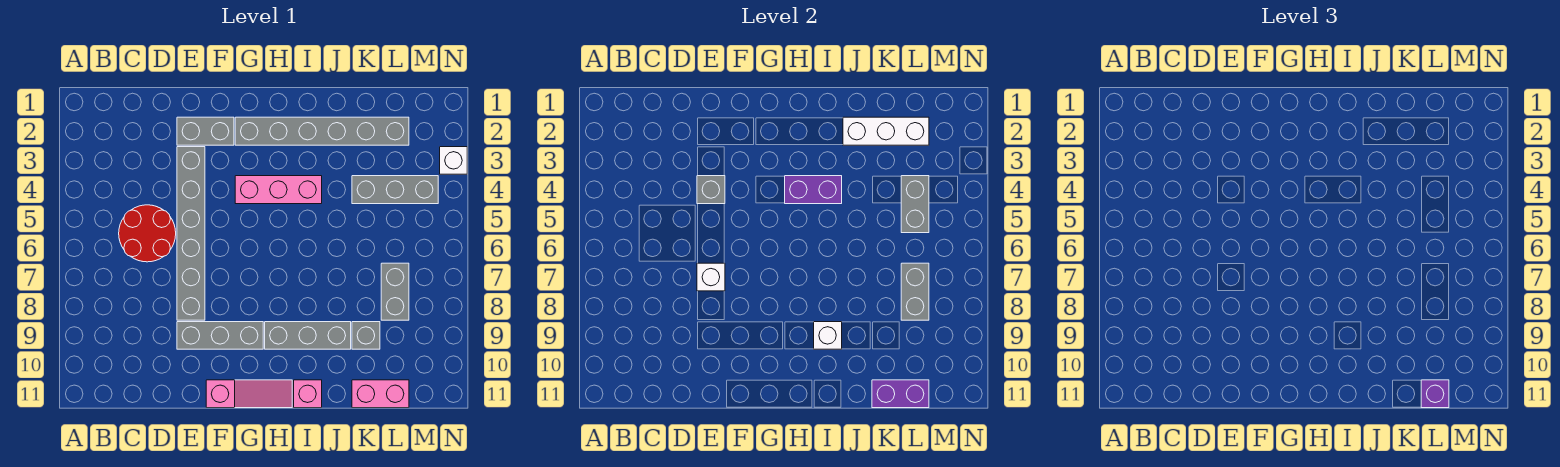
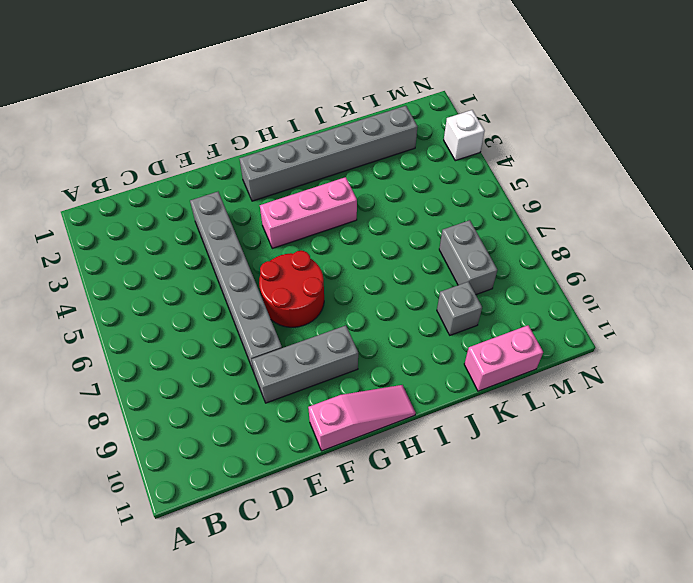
red 2x2 round brick [259,251,324,327] -> red 2x2 round brick moved to [119,205,176,262]
none -> grey 1x2 brick [177,117,234,145]
none -> grey 1x3 brick [265,322,351,349]
none -> pink 1x1 brick [294,380,322,408]

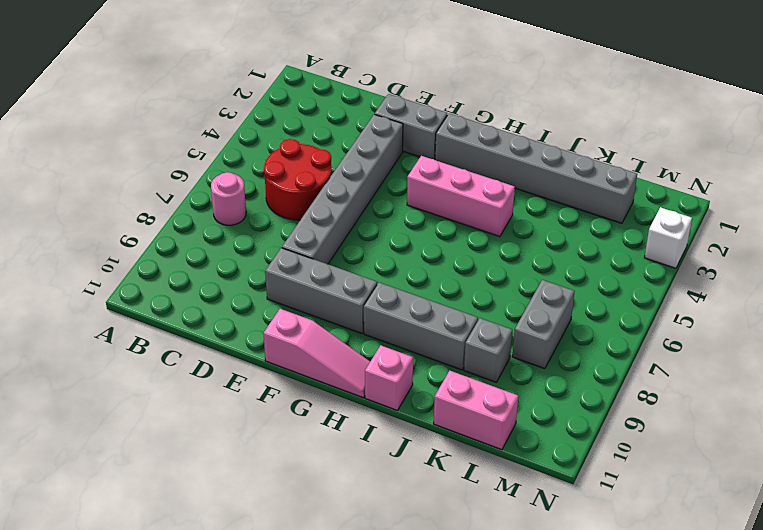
pink 1x1 round brick [211,172,246,225] -> none
none -> grey 1x3 brick [352,176,438,204]
none -> grey 1x1 brick [697,176,725,204]
none -> white 1x1 brick [697,263,725,291]

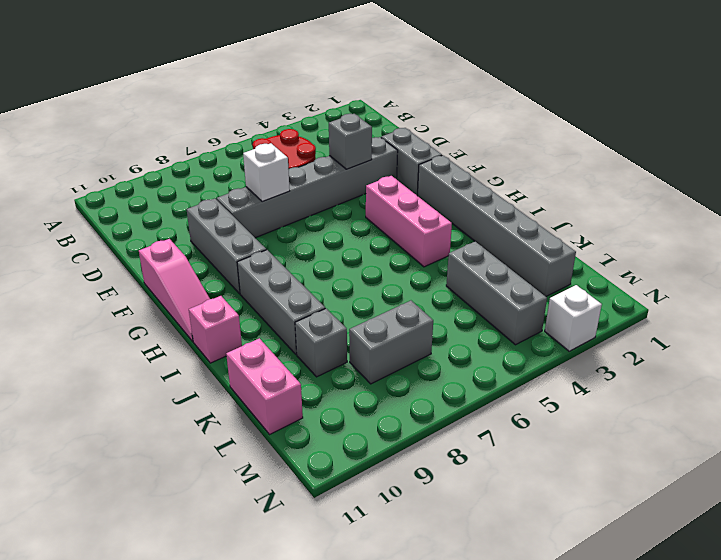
none -> purple 1x2 brick [785,176,842,204]
none -> white 1x1 brick [814,322,842,349]
none -> white 1x3 brick [843,117,929,145]

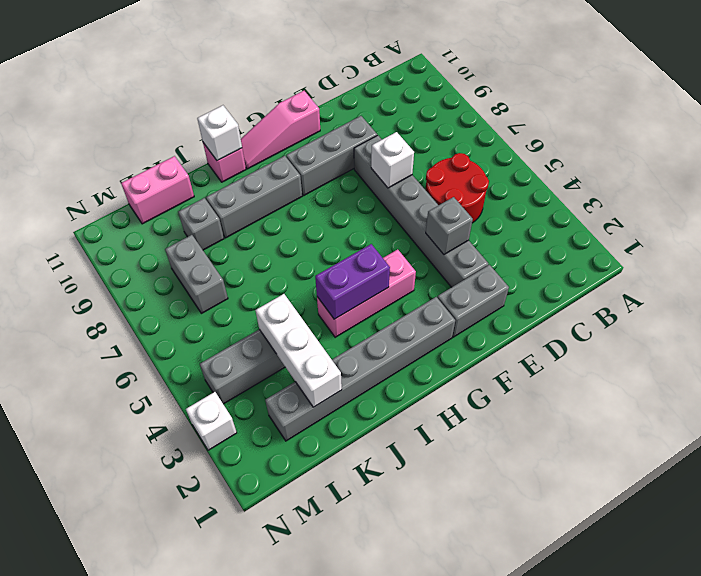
white 1x1 brick [197,105,242,161] -> white 1x1 brick moved to [814,322,842,349]
white 1x3 brick [255,294,342,407] -> white 1x3 brick turned to [843,117,929,145]
none -> purple 1x2 brick [872,380,929,408]
none -> grey 1x2 brick [901,176,929,233]
none -> grey 1x2 brick [901,263,929,320]

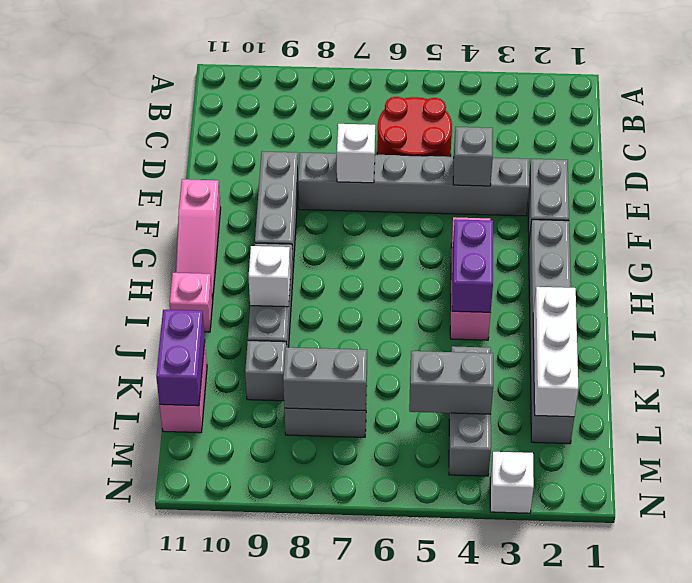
none -> purple 1x1 brick [1421,380,1449,408]

